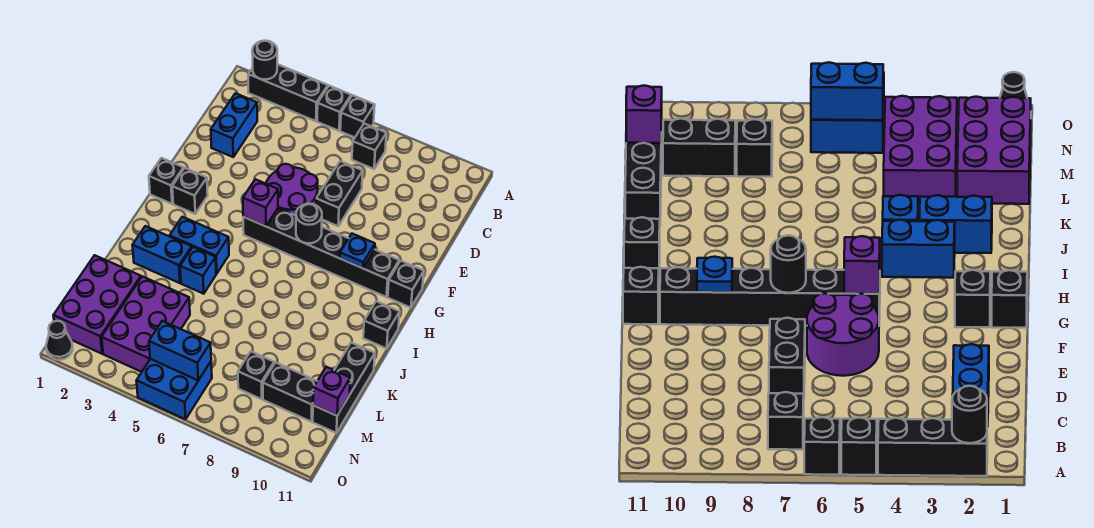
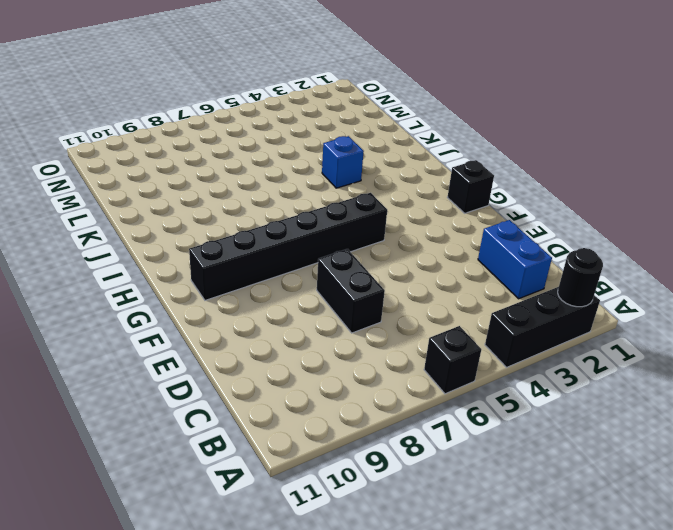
none -> black 1x1 brick [317,86,351,131]
none -> black 1x1 brick [352,124,386,169]
none -> purple 2x2 round brick [266,164,318,215]

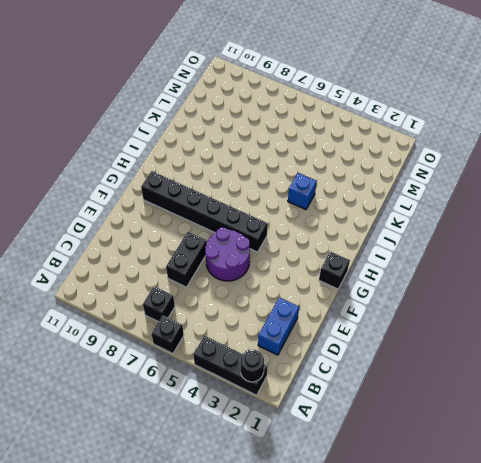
none -> black 1x1 brick [317,86,351,131]
none -> black 1x1 brick [172,168,208,214]
none -> black 1x1 brick [388,261,424,308]

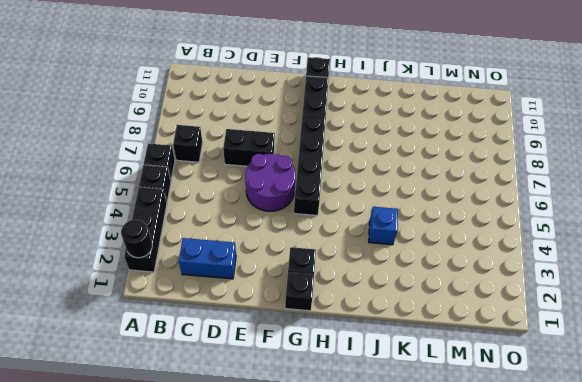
none -> blue 1x2 brick [170,217,229,274]
none -> black 1x1 brick [363,301,400,349]
none -> blue 1x2 brick [133,226,192,283]

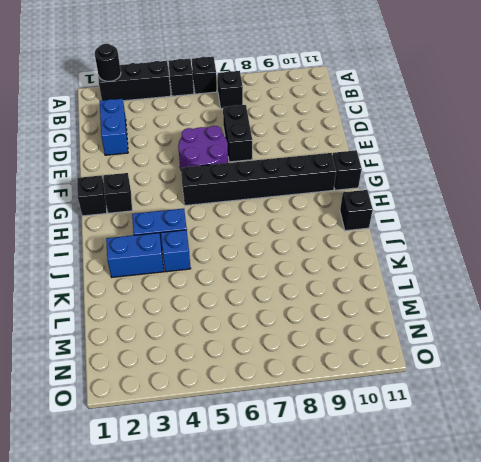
none -> black 1x3 brick [313,343,375,433]
none -> purple 2x3 brick [53,255,141,354]
none -> purple 2x3 brick [102,276,190,372]

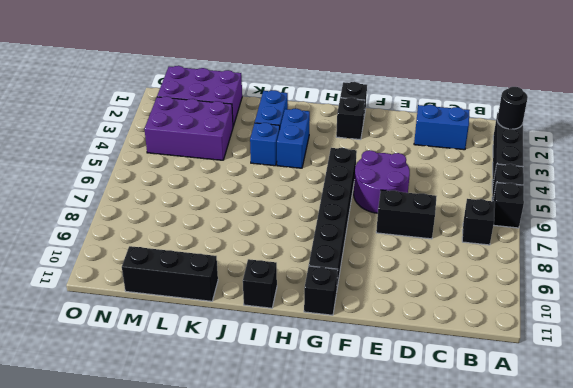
none -> black 1x1 brick [238,351,274,399]
none -> black 1x2 brick [263,363,317,421]
none -> blue 2x2 brick [136,359,212,419]

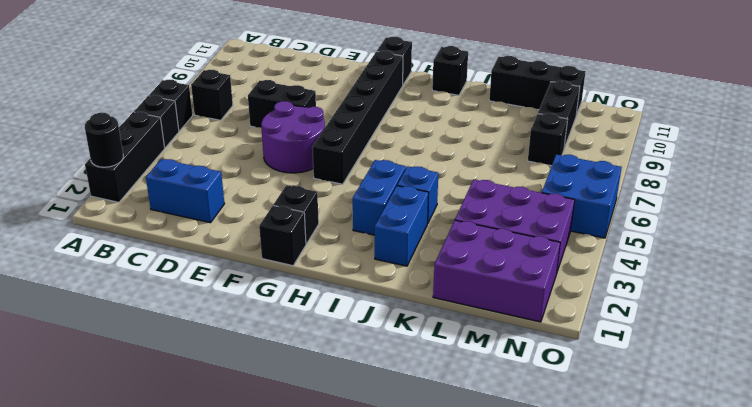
none -> black 1x1 cone [46,321,73,360]
none -> purple 1x1 brick [243,179,278,226]
none -> black 1x1 round brick [296,204,322,243]

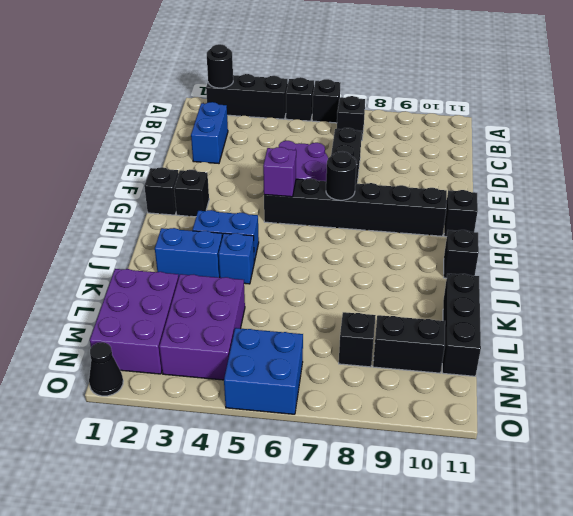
none -> blue 1x1 plate [340,234,375,268]
none -> purple 1x1 brick [313,367,350,416]
none -> blue 1x2 brick [149,321,211,380]

